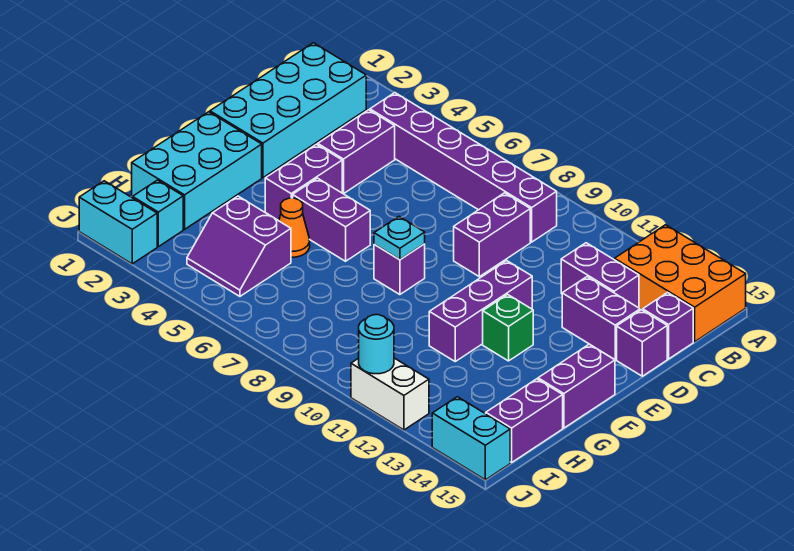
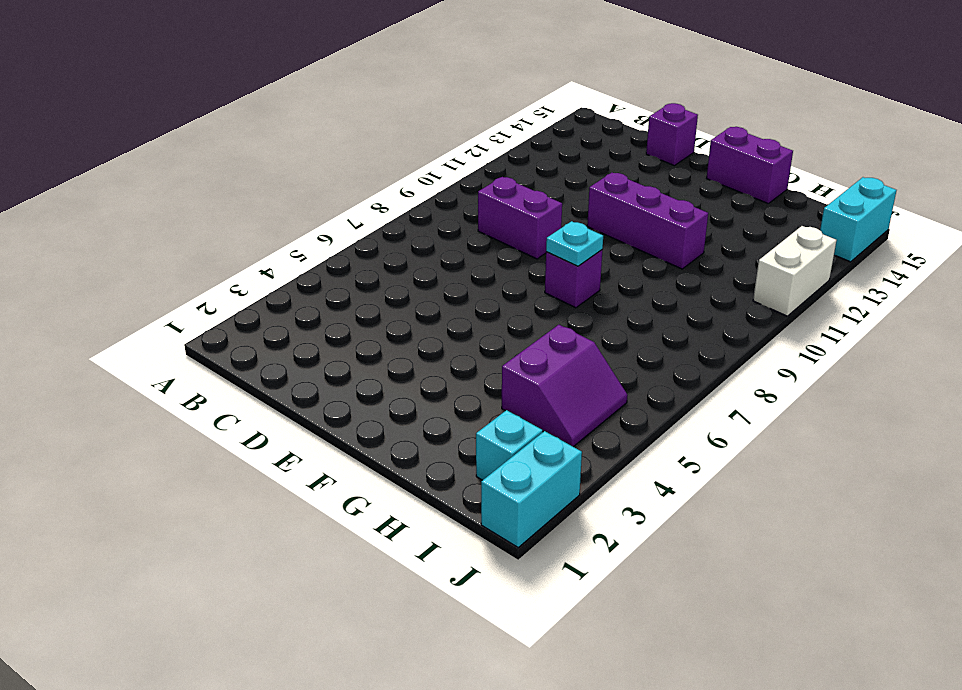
none -> orange 2x3 brick [615,225,746,342]
none -> cyan 2x4 brick [210,43,366,178]
none -> purple 1x6 brick [370,93,557,242]

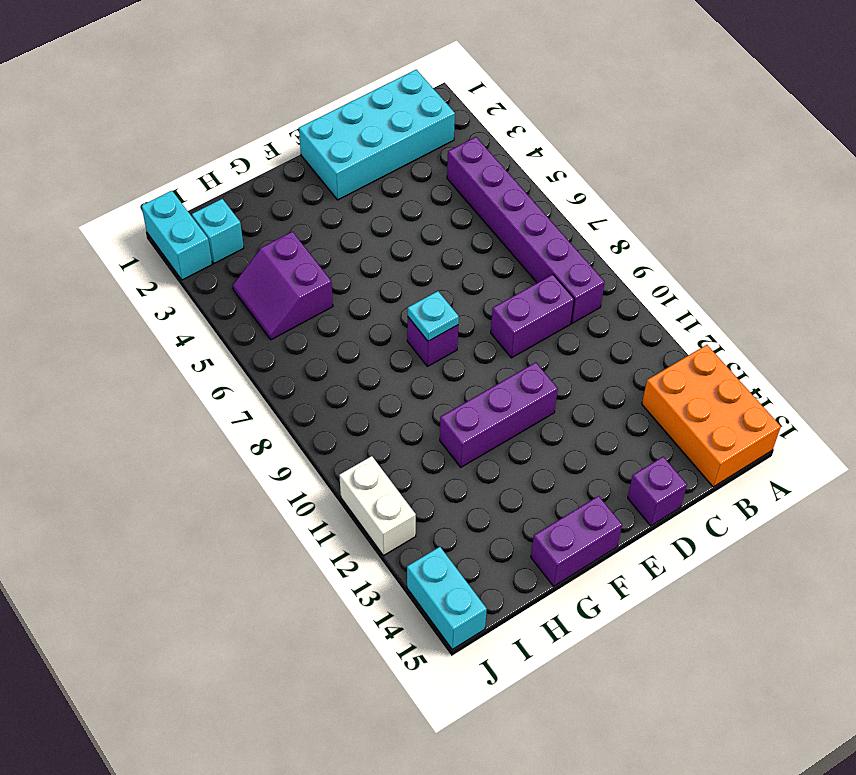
none -> purple 1x2 brick [318,110,395,194]
none -> purple 1x2 brick [561,243,639,308]
none -> purple 1x1 brick [643,293,693,359]

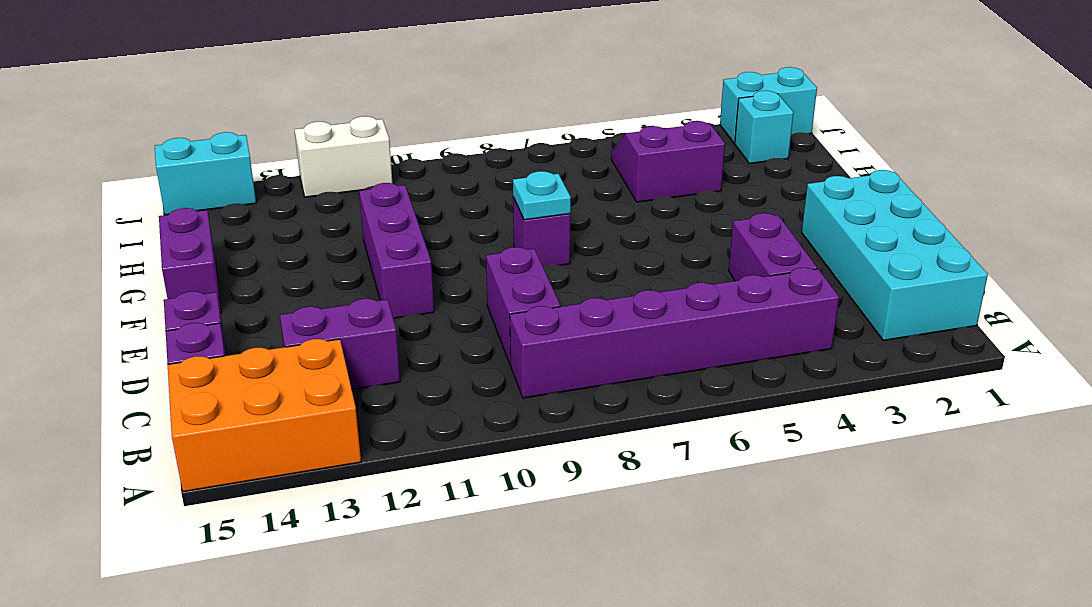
none -> purple 1x2 brick [562,277,640,360]
none -> purple 1x2 brick [265,144,342,221]
none -> cyan 2x3 brick [132,112,262,229]

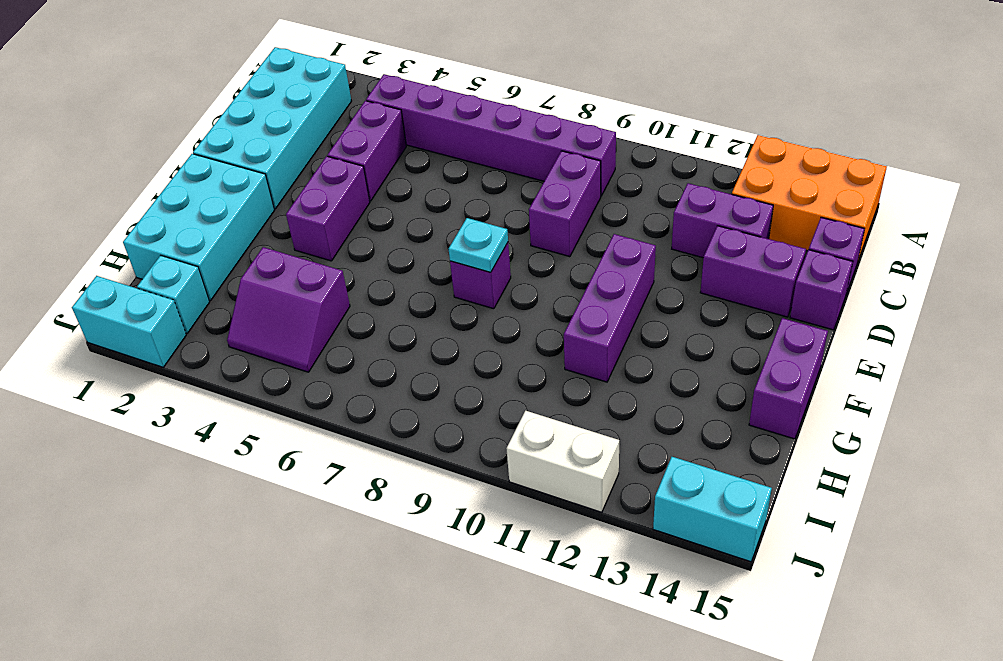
none -> purple 1x2 brick [293,178,370,261]
none -> green 1x1 brick [483,294,533,361]
none -> orange 1x1 cone [279,198,310,257]

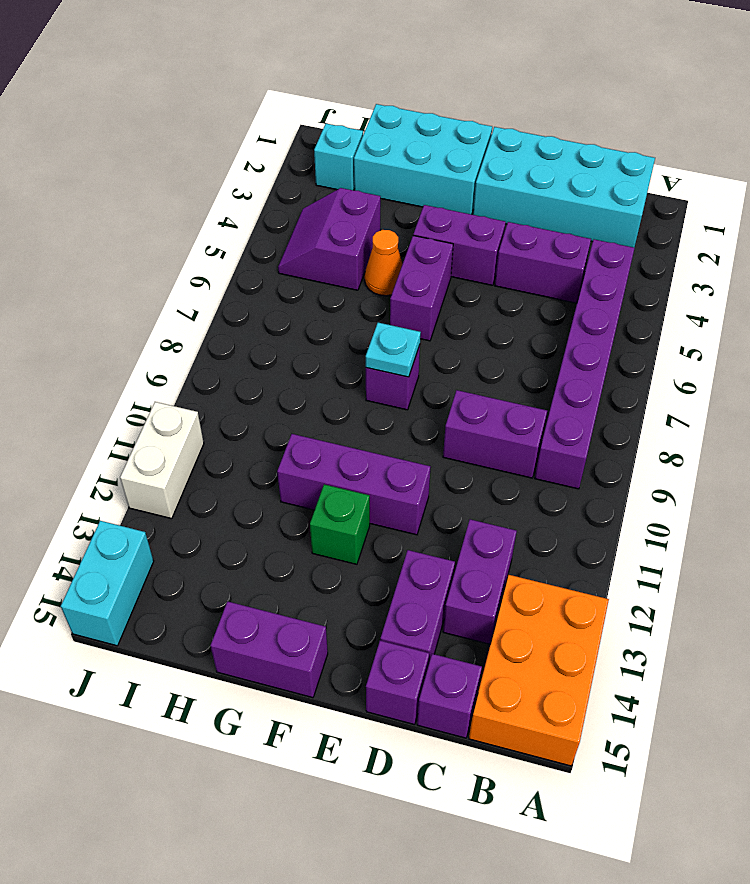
none -> purple 1x2 brick [486,379,563,462]
none -> cyan 1x2 brick [79,181,157,264]
none -> cyan 1x1 round brick [359,315,394,374]

